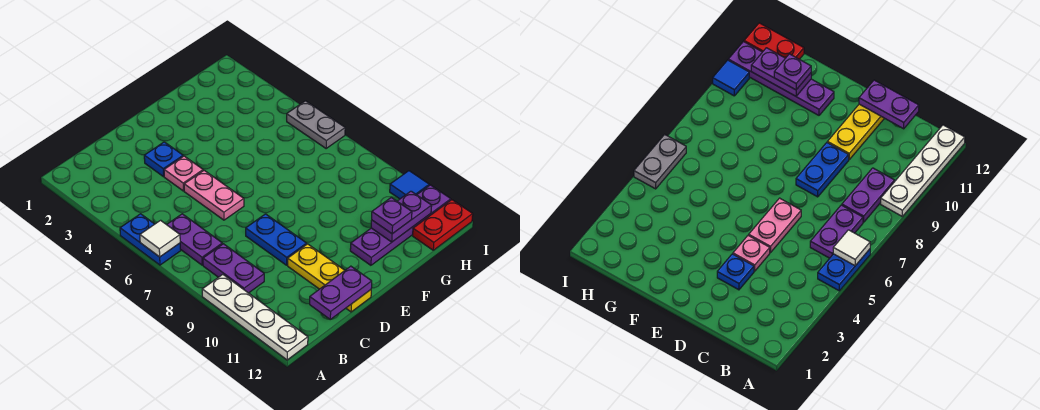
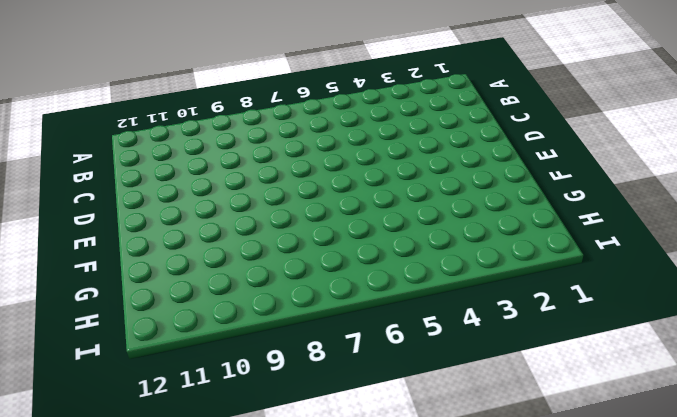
none -> blue 1x2 plate [120,214,181,265]
none -> white 1x4 plate [202,275,308,360]
none -> purple 1x2 plate [167,214,222,265]

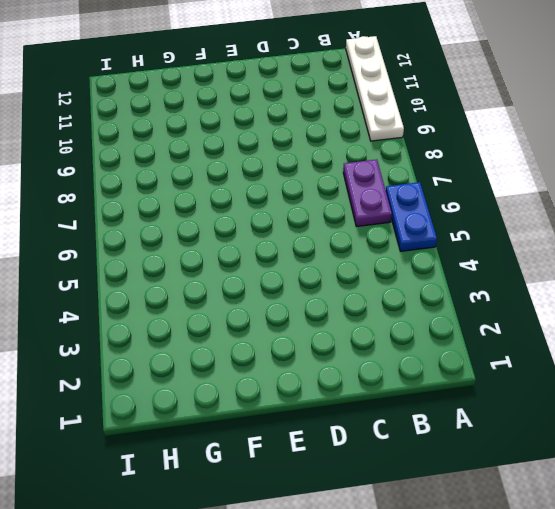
none -> purple 1x2 plate [203,244,264,293]
none -> blue 1x1 plate [144,142,183,177]
none -> pink 1x1 plate [164,156,203,191]

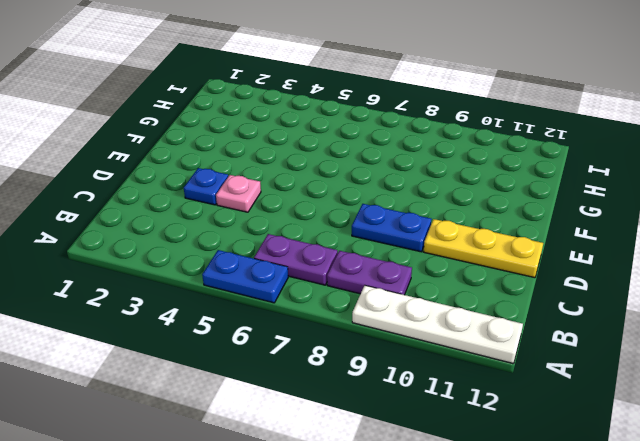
none -> pink 1x2 plate [184,170,244,220]
none -> purple 1x4 plate [350,185,451,265]
none -> red 1x2 plate [413,200,473,250]

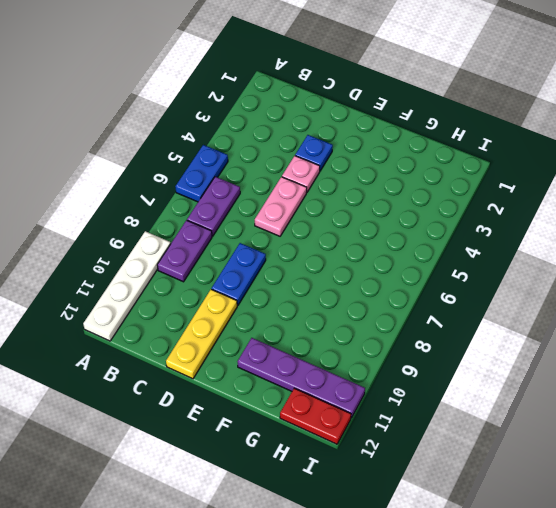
none -> grey 1x2 plate [287,101,345,149]
none -> blue 1x1 tile [390,171,429,199]
none -> white 1x1 tile [140,220,180,257]

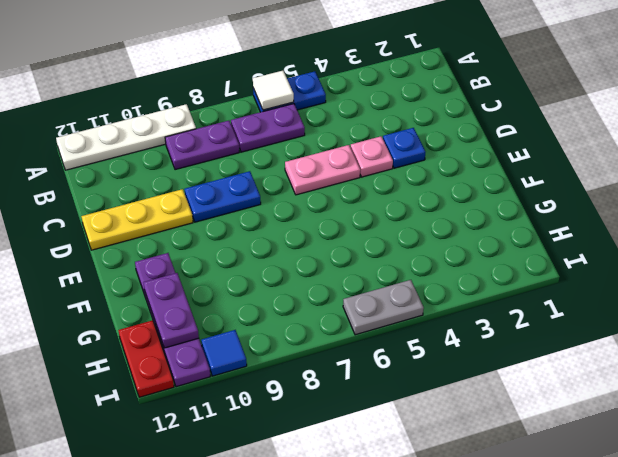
none -> purple 1x2 plate [310,266,372,319]
none -> purple 1x1 plate [372,198,412,234]

